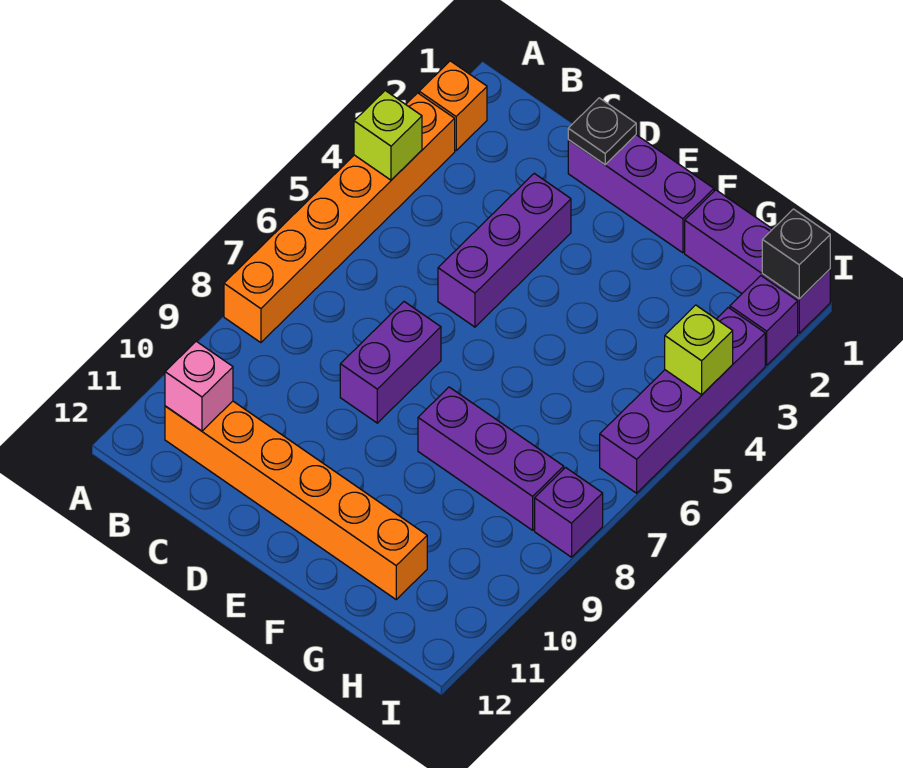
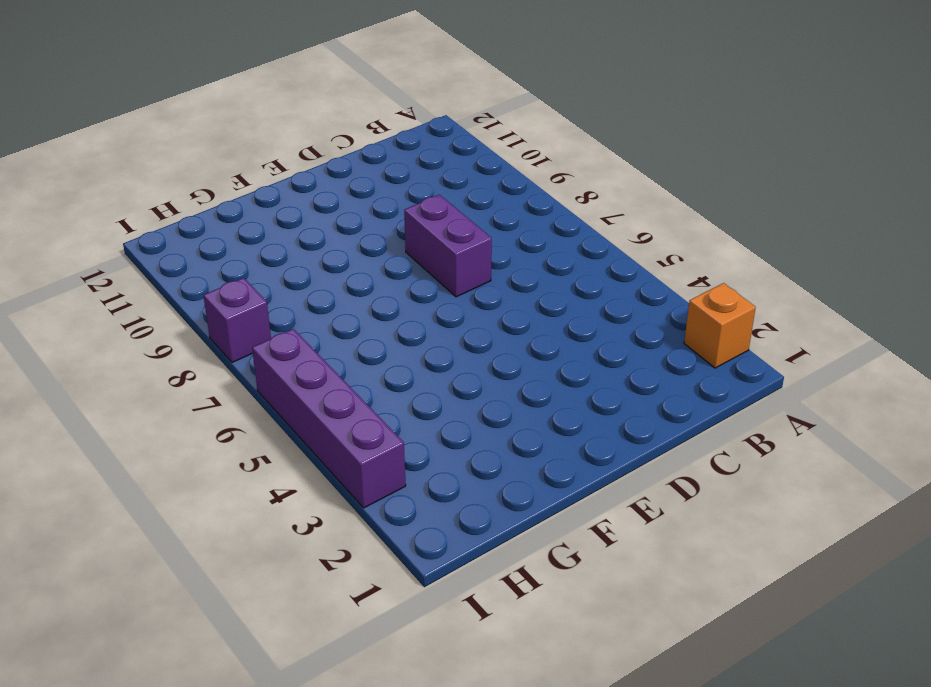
none -> orange 1x6 brick [224,93,455,343]
none -> orange 1x6 brick [165,401,427,599]
none -> purple 1x3 brick [568,135,714,253]

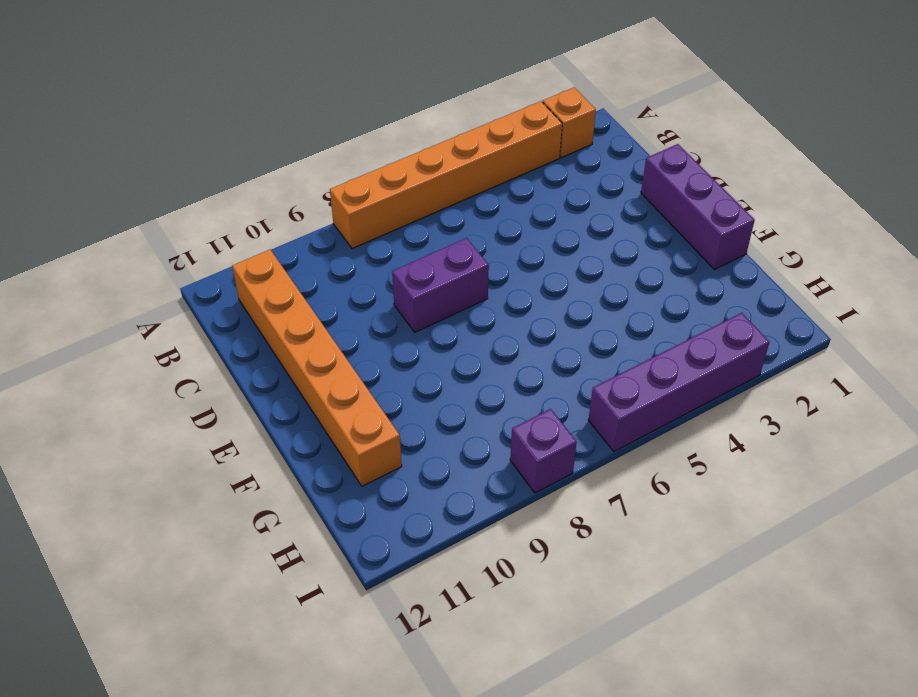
none -> purple 1x3 brick [438,173,571,327]
none -> purple 1x3 brick [418,387,564,530]
none -> purple 1x3 brick [685,190,830,333]

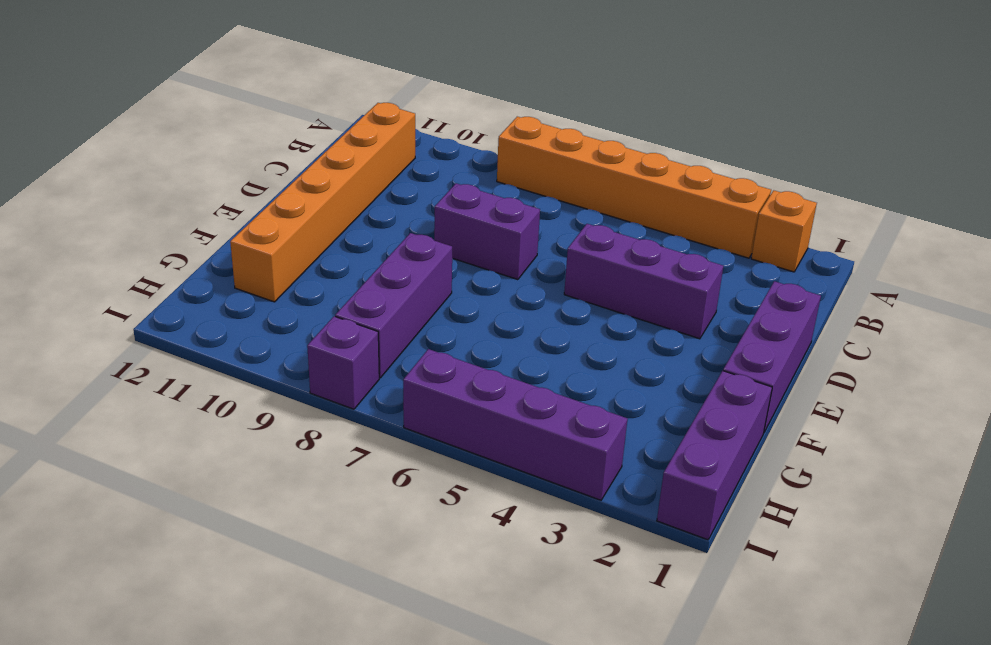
none -> purple 1x1 brick [730,276,798,365]
none -> lime 1x1 brick [354,91,422,180]
none -> pink 1x1 brick [165,341,233,431]

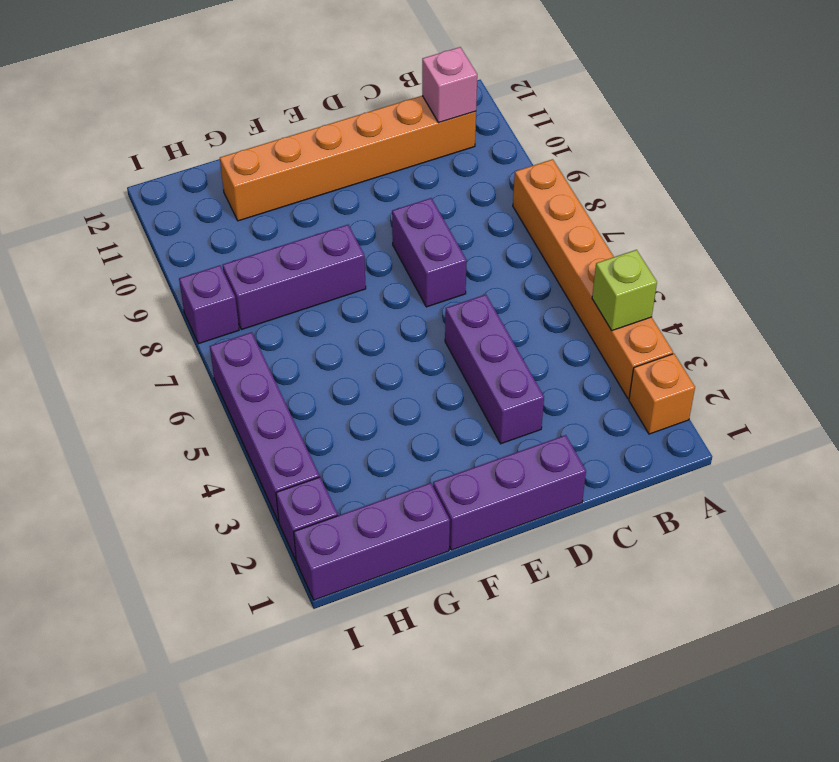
none -> black 1x1 plate [568,98,636,165]
none -> black 1x1 brick [762,209,830,299]
none -> lime 1x1 brick [665,305,733,395]

